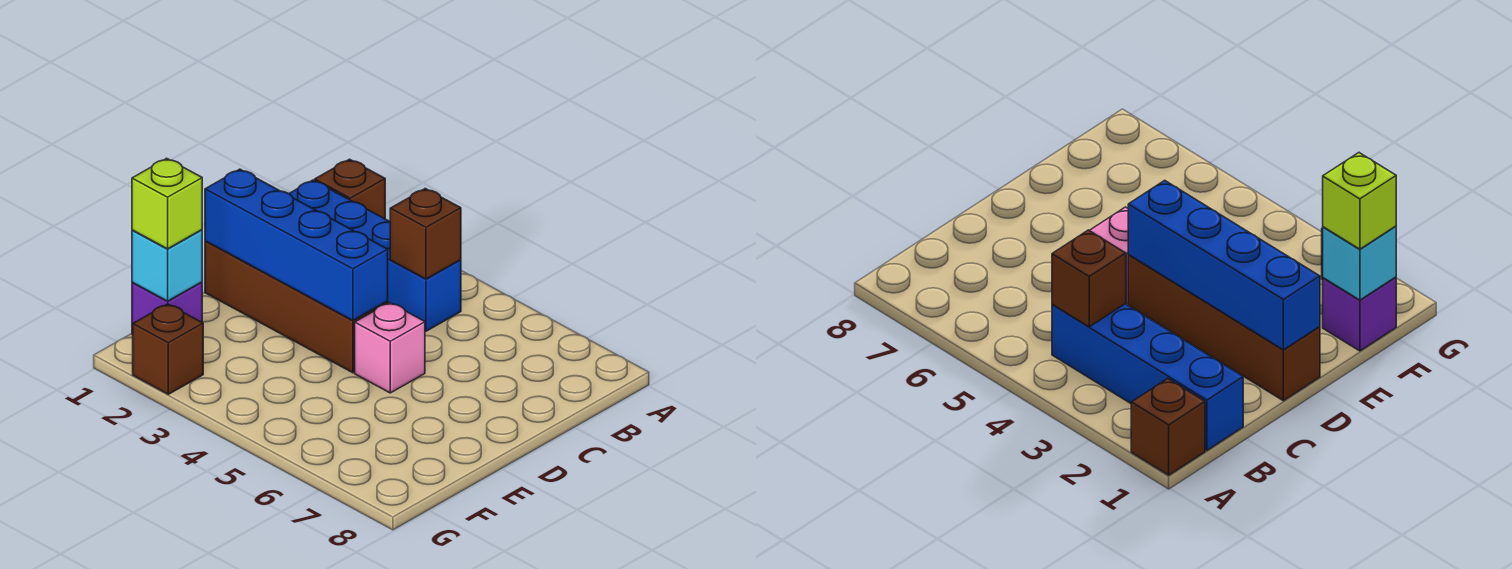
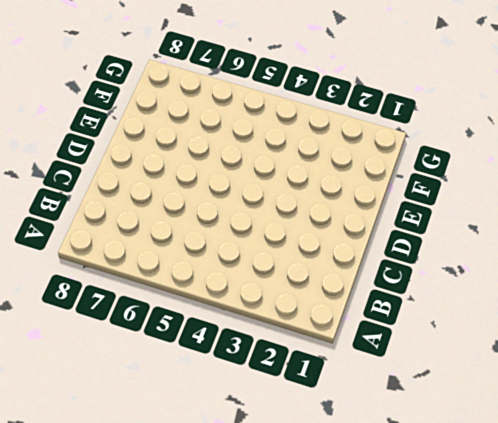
none -> brown 1x1 brick [315,159,385,219]
none -> blue 1x4 brick [289,180,461,331]

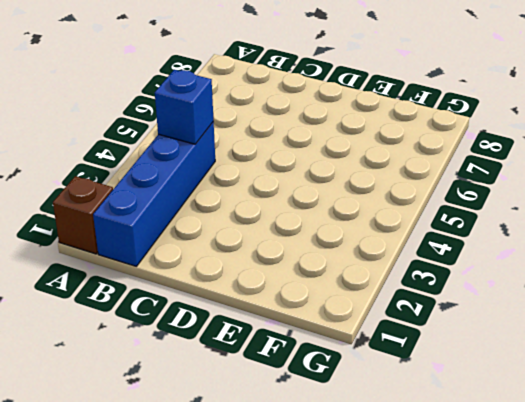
blue 1x1 brick [155,70,214,144] -> brown 1x1 brick [390,189,461,279]
none -> brown 1x4 brick [205,241,388,373]
none -> pink 1x1 brick [355,303,425,393]

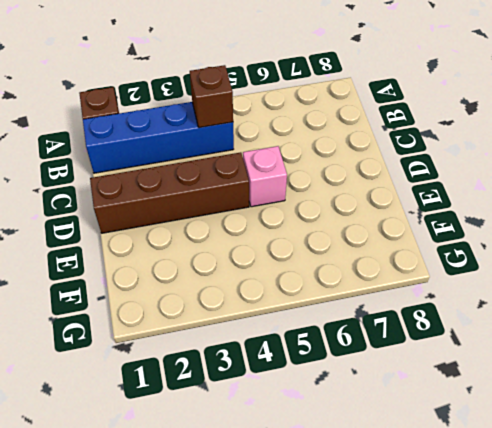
none -> purple 1x1 brick [132,282,202,335]
none -> brown 1x1 brick [133,304,203,394]

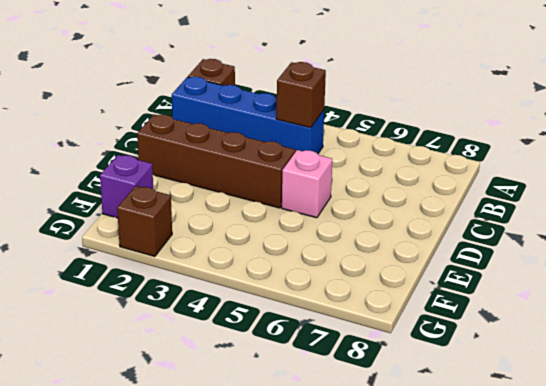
none -> blue 1x4 brick [205,169,388,320]
none -> cyan 1x1 brick [132,230,202,301]

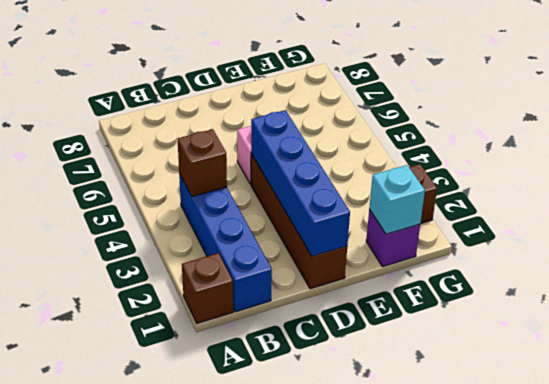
none -> lime 1x1 brick [132,158,202,249]

